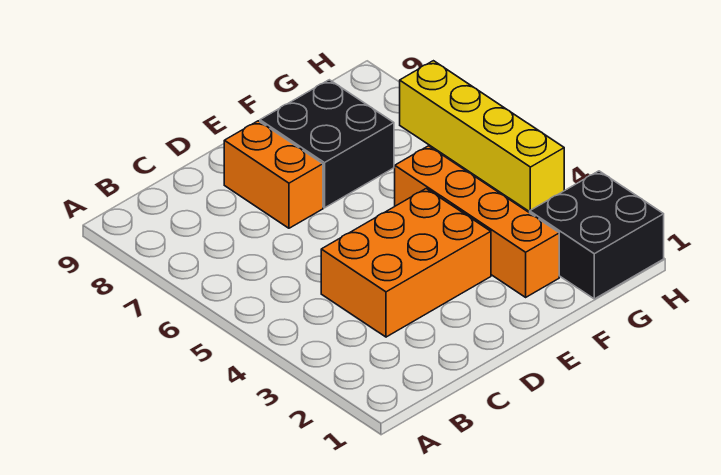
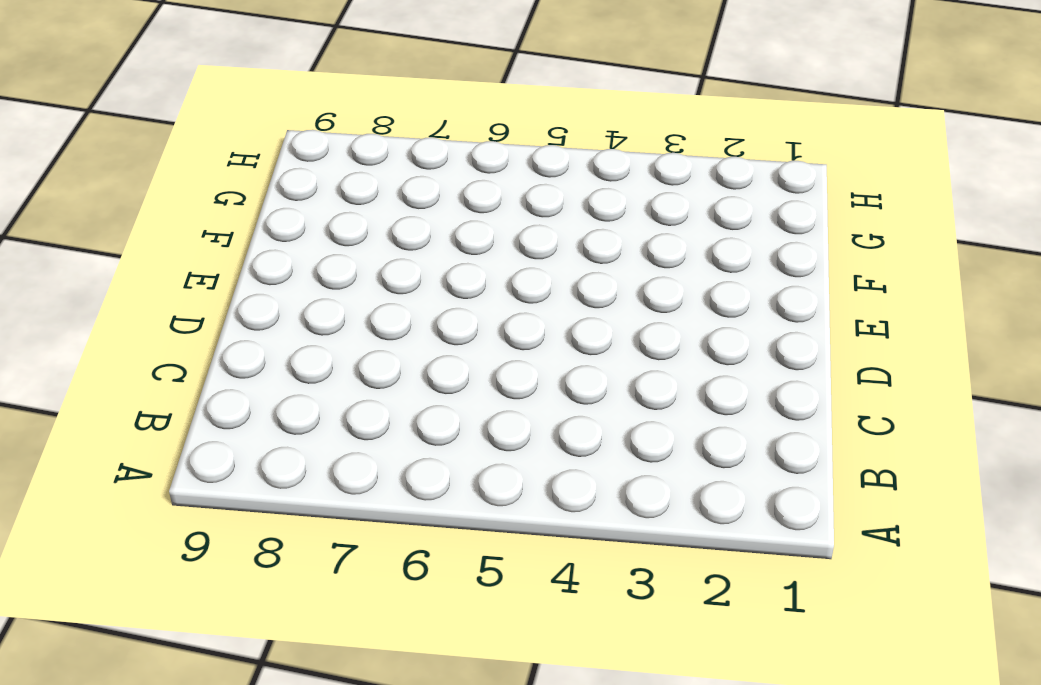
none -> orange 2x3 brick [321,189,491,337]
none -> orange 1x2 brick [224,121,323,228]

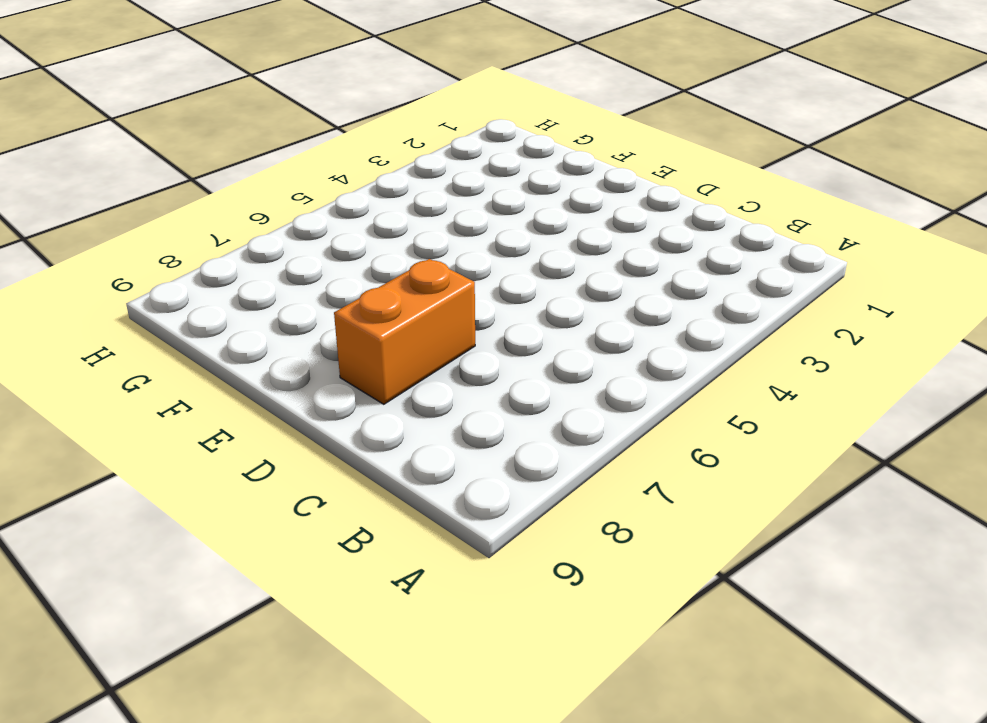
none -> orange 2x3 brick [321,189,491,337]
none -> black 2x2 brick [260,80,394,208]

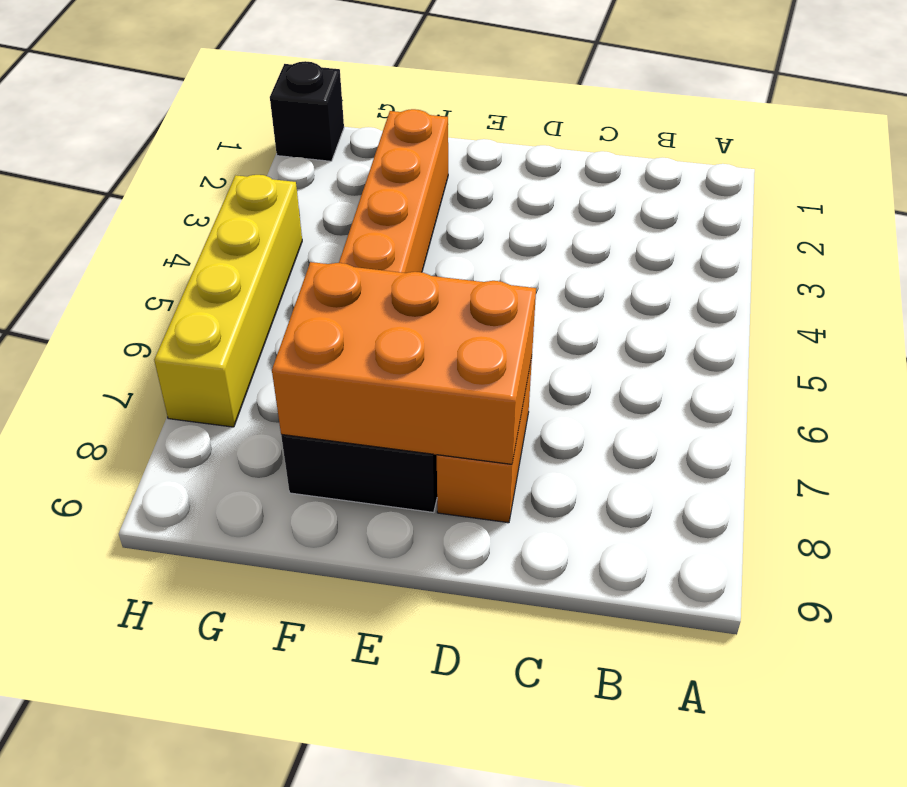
orange 2x3 brick [272,262,536,464] -> orange 2x3 brick moved to [321,189,491,337]
black 1x1 brick [270,61,344,161] -> black 2x2 brick [530,171,664,299]

